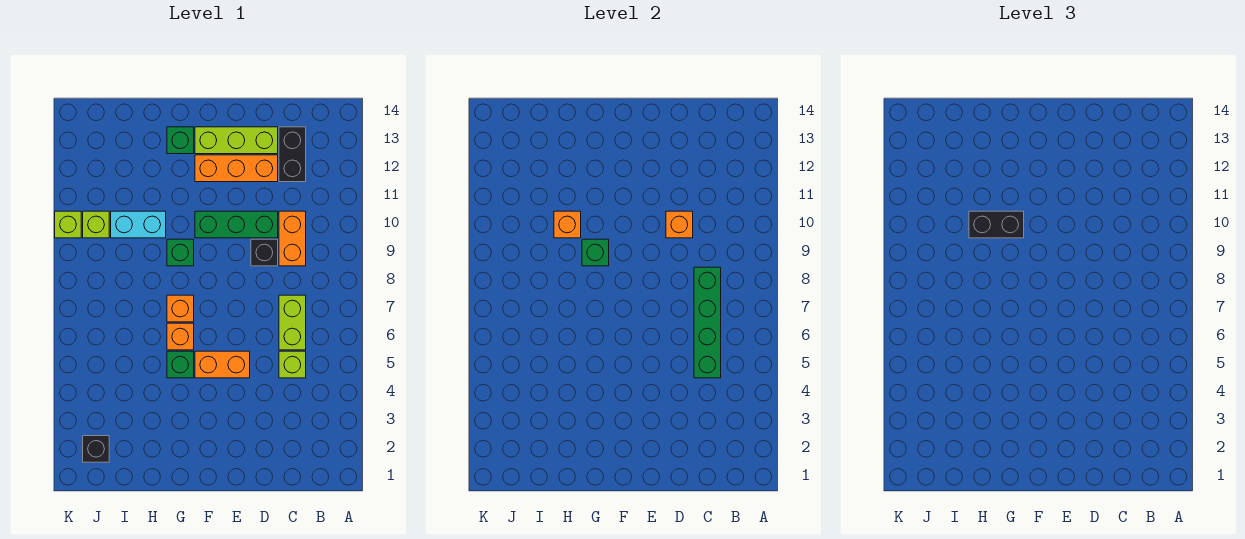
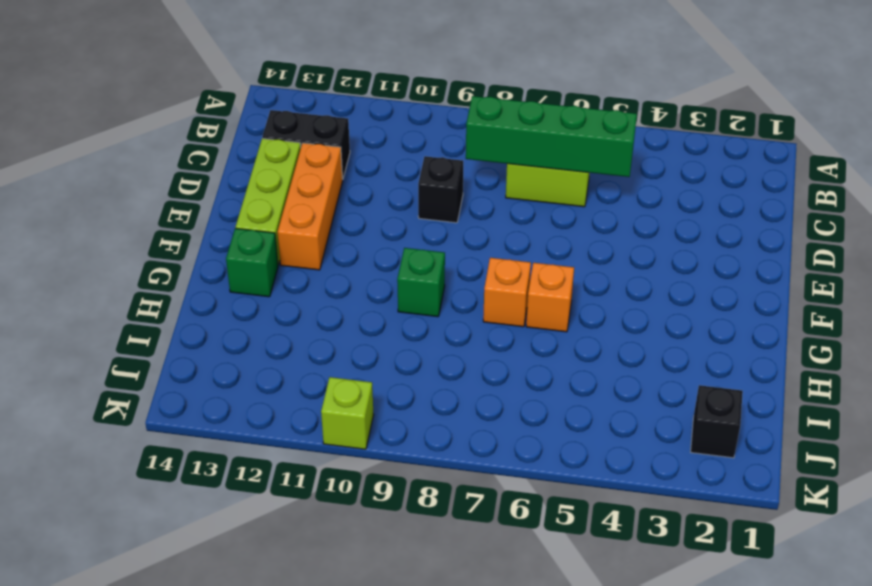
none -> lime 1x1 brick [279,351,306,378]
none -> orange 1x2 brick [279,211,306,266]
none -> green 1x3 brick [195,211,278,238]

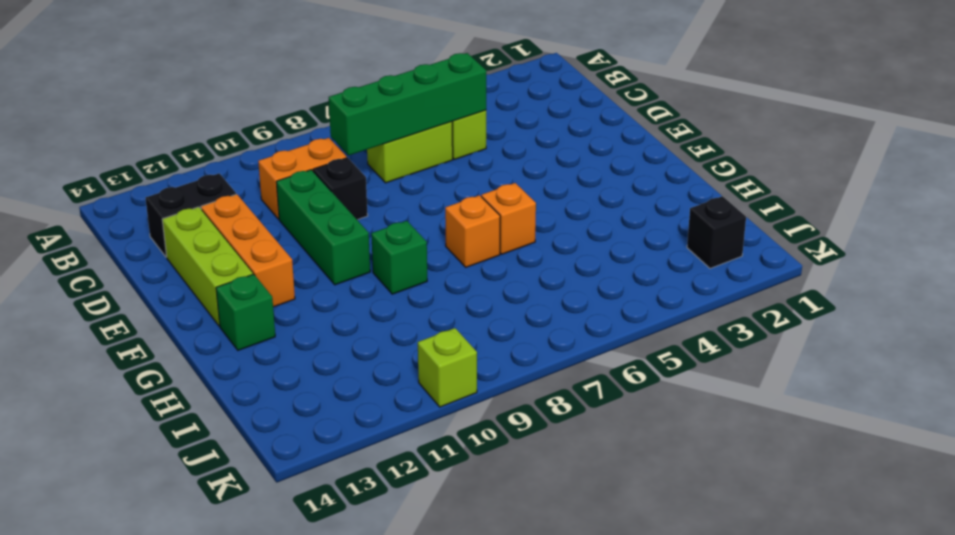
none -> orange 1x2 brick [195,351,250,378]
none -> green 1x1 brick [167,351,194,378]
none -> cyan 1x2 brick [111,211,166,238]

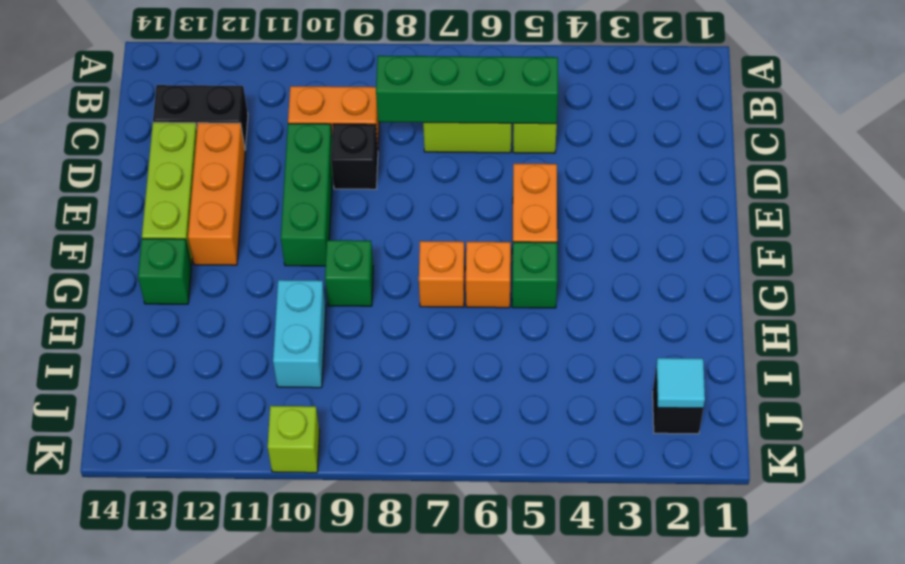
cyan 1x1 tile [656,358,705,408] -> none
none -> lime 1x1 brick [83,211,109,238]
none -> orange 1x1 brick [666,211,693,238]
none -> green 1x1 brick [582,239,609,266]

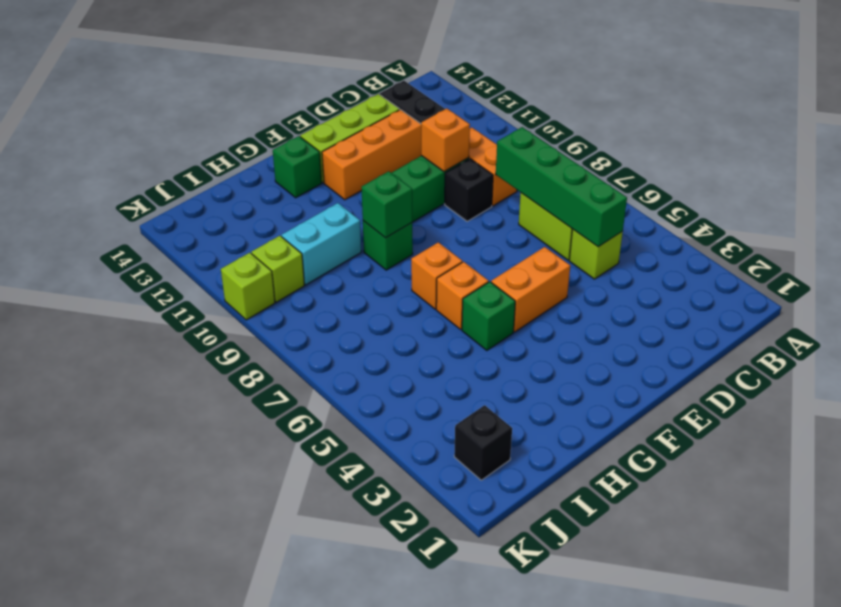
none -> orange 1x1 brick [554,211,581,238]
none -> black 1x2 brick [969,211,1024,238]

